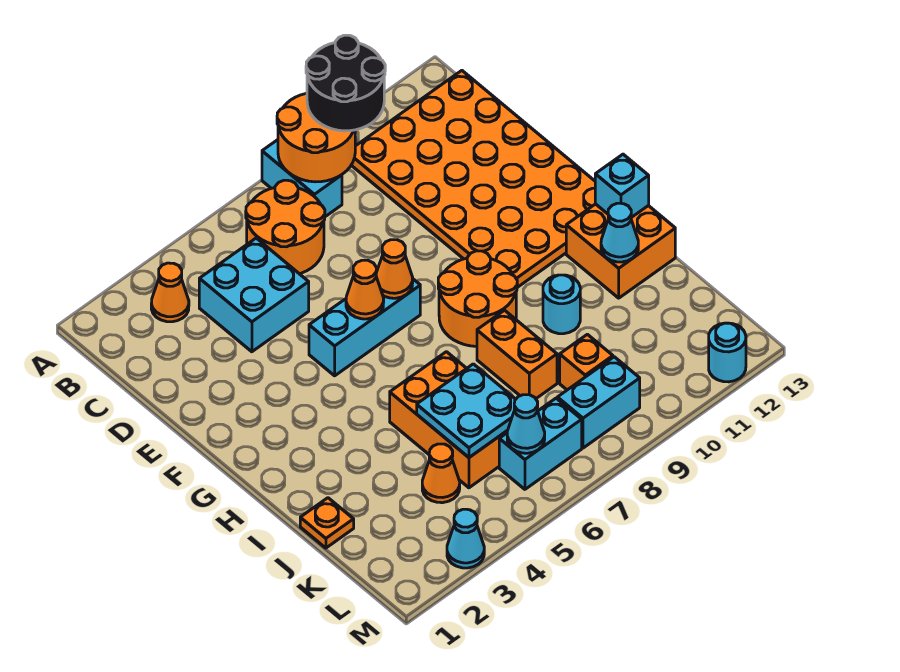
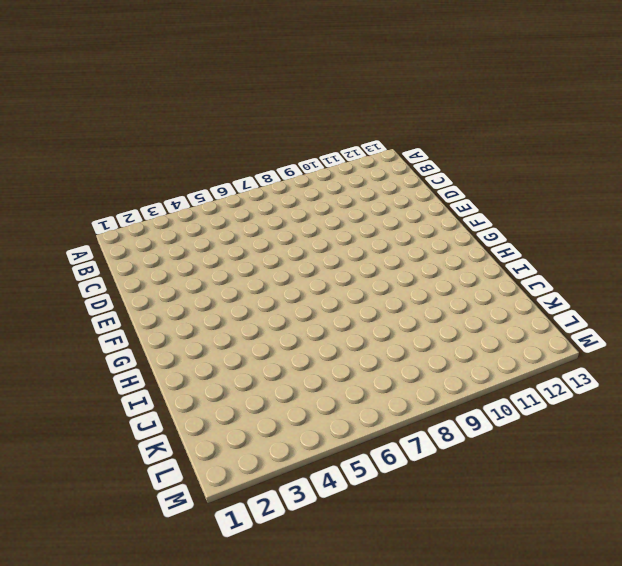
none -> cyan 1x2 brick [262,140,342,217]
none -> orange 1x1 cone [151,263,189,322]
none -> orange 2x2 round brick [246,180,325,274]

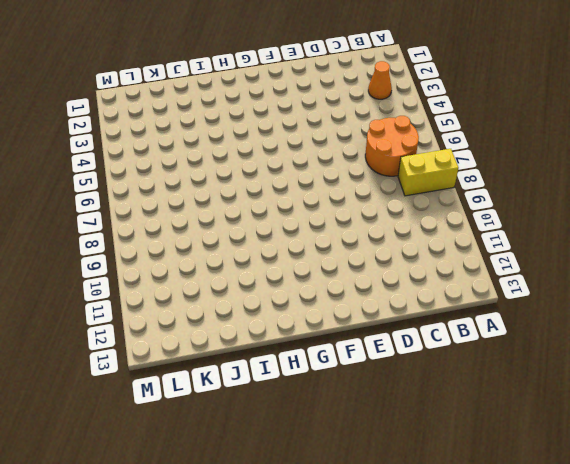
yellow 1x2 brick [398,149,458,196] -> cyan 1x2 brick [262,140,342,217]
none -> orange 4x6 plate [351,71,595,287]
none -> cyan 2x2 brick [199,238,309,352]
none -> cyan 1x3 brick [309,279,420,376]

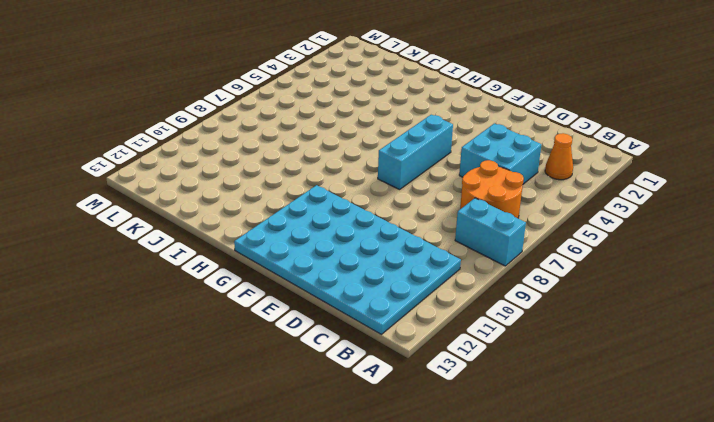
cyan 4x6 plate [234,185,461,334] -> orange 4x6 plate [351,71,595,287]
none -> orange 2x2 round brick [438,251,517,346]
none -> orange 2x2 brick [566,204,675,298]
none -> orange 2x3 brick [390,352,507,488]

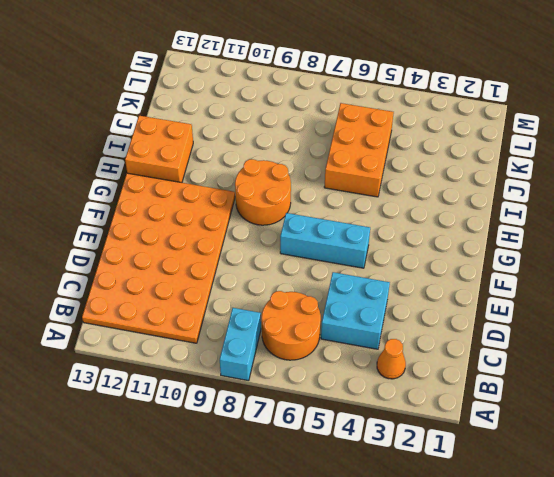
none -> orange 1x2 brick [477,310,557,399]
none -> cyan 1x1 round brick [543,275,580,334]
none -> orange 1x1 plate [300,498,354,548]

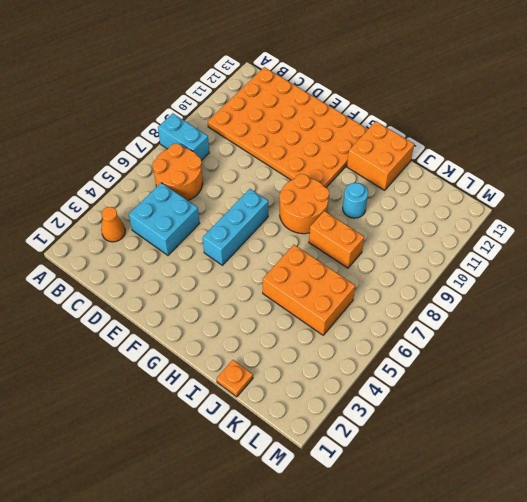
none -> orange 1x1 cone [422,444,460,503]
none -> orange 1x1 brick [560,334,613,390]
none -> cyan 1x2 brick [499,398,582,489]

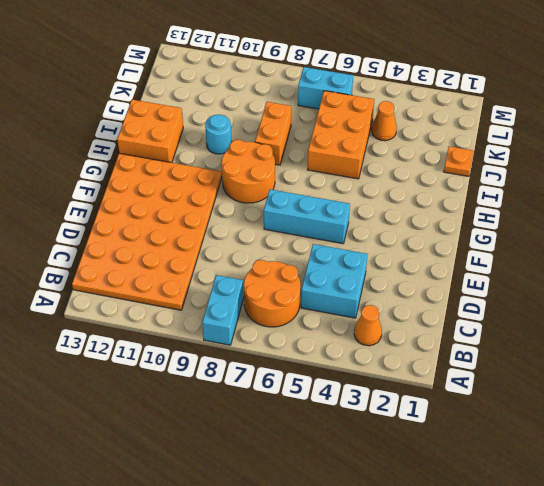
none -> orange 1x1 brick [560,334,613,390]
none -> cyan 1x2 brick [557,357,640,448]
none -> cyan 1x1 cone [447,509,484,568]

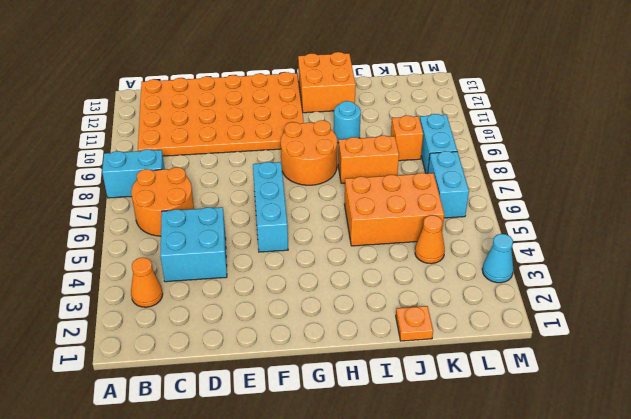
none -> cyan 1x1 round brick [709,323,746,382]
none -> orange 2x2 round brick [277,93,355,182]
none -> orange 1x1 cone [346,260,384,319]

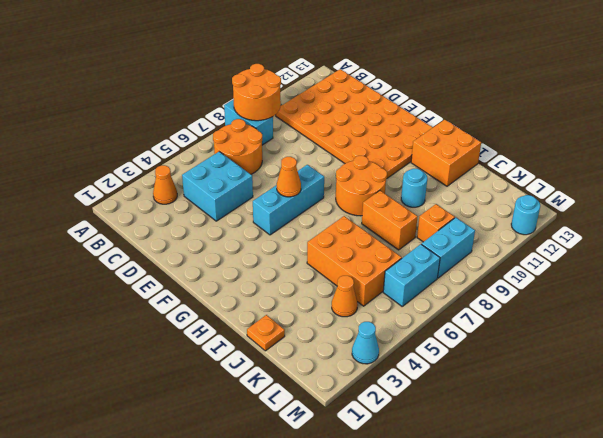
none -> orange 1x1 cone [376,240,413,298]
none -> cyan 1x1 brick [595,154,649,218]
none -> cyan 1x1 cone [601,203,638,262]

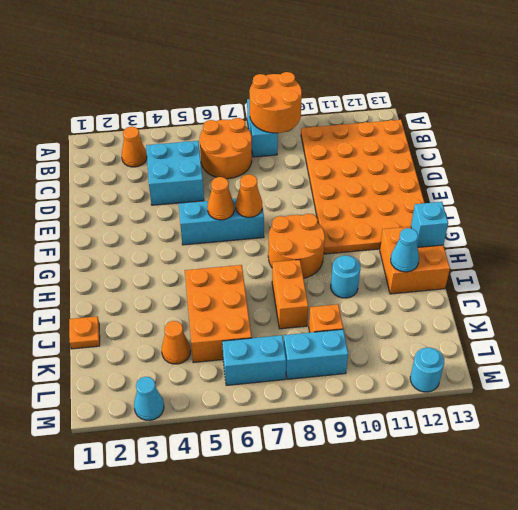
none -> cyan 2x2 plate [417,364,516,457]
none -> cyan 1x1 cone [507,395,545,453]
none -> black 2x2 round brick [306,35,385,131]

